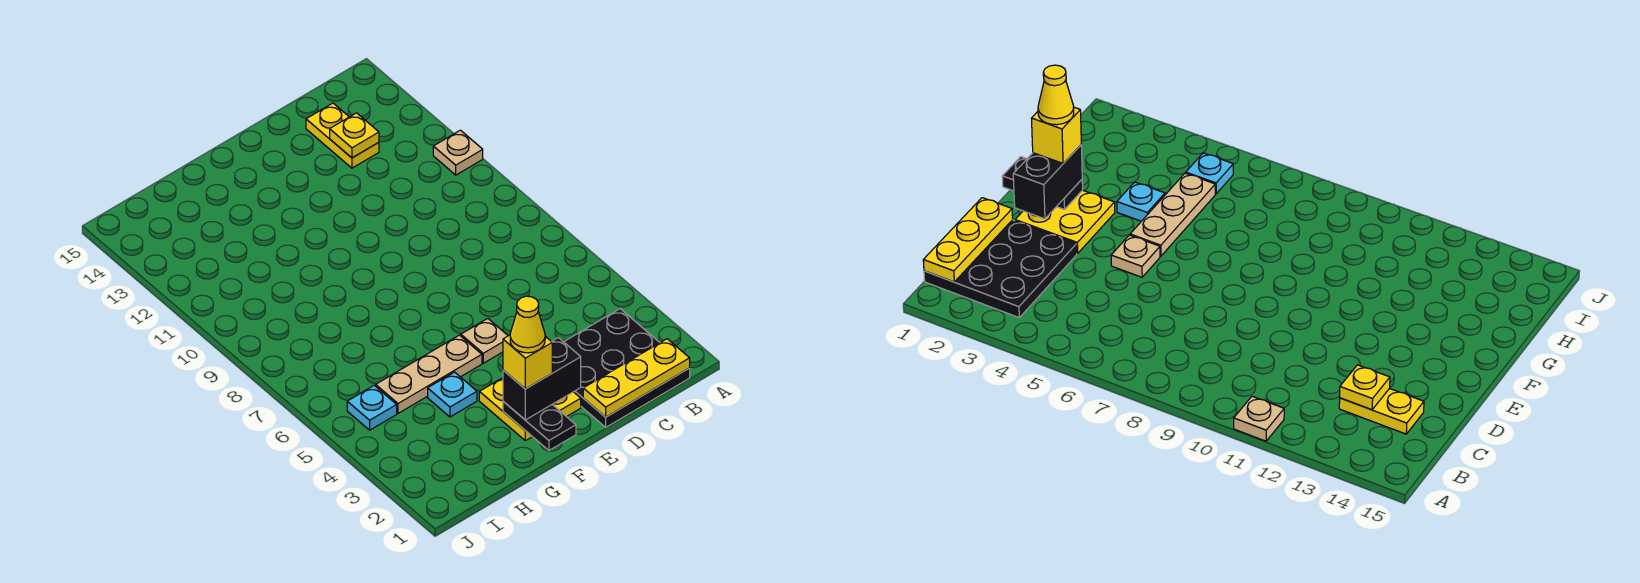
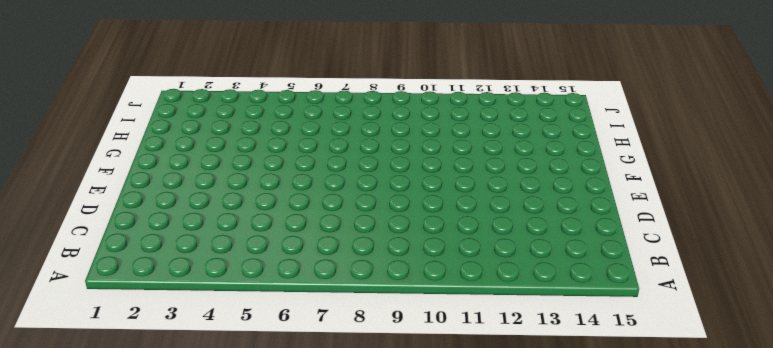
none -> tan 1x1 plate [433,130,483,175]
none -> black 3x3 plate [564,309,690,427]
none -> yellow 1x2 plate [306,103,379,168]

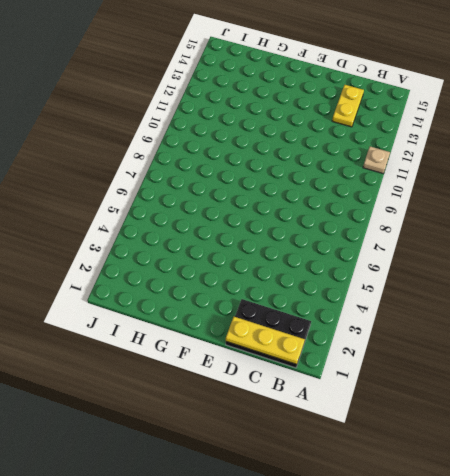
black 2x3 plate [226,299,311,368] -> black 3x3 plate [564,309,690,427]
none -> yellow 2x2 plate [479,378,581,441]
none -> tan 1x1 plate [461,319,508,363]
none -> tan 1x3 plate [376,335,482,413]

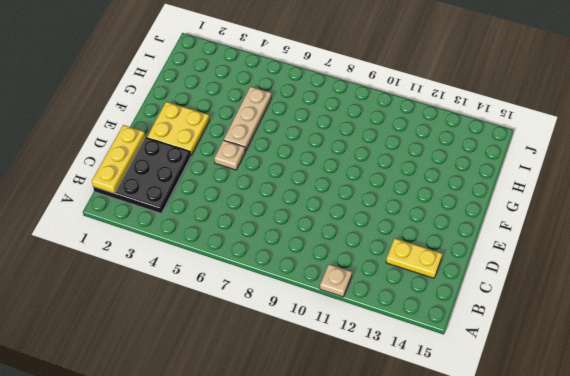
none -> cyan 1x1 plate [428,372,477,417]
none -> cyan 1x1 plate [347,385,397,430]
none -> yellow 1x1 plate [330,113,379,158]

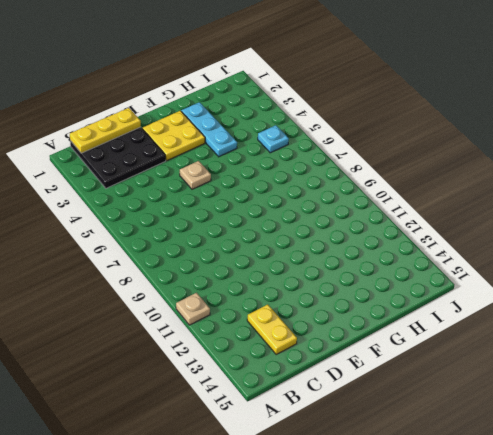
cyan 1x3 plate [181,102,237,157] -> cyan 1x1 plate [428,372,477,417]
none -> tan 1x3 plate [376,335,482,413]
none -> yellow 1x1 plate [330,113,379,158]
none -> black 1x2 plate [503,401,576,450]

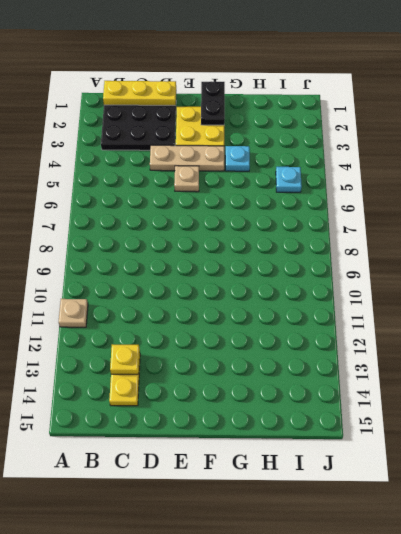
tan 1x3 plate [150,145,224,171] -> tan 1x3 plate moved to [376,335,482,413]
none -> black 1x2 brick [503,338,581,420]
none -> yellow 1x1 brick [503,335,552,389]
none -> yellow 1x1 cone [510,296,545,353]

